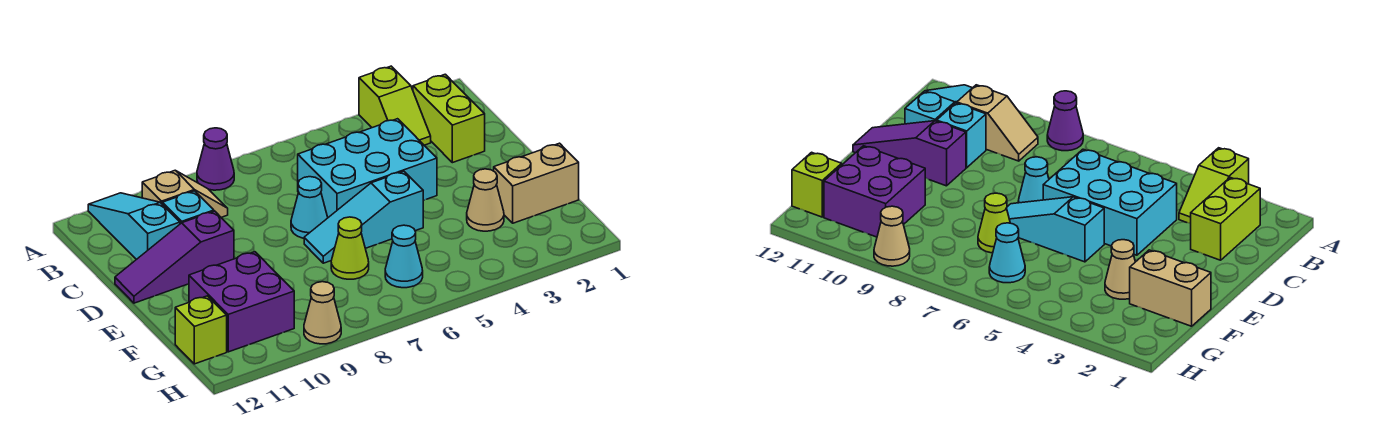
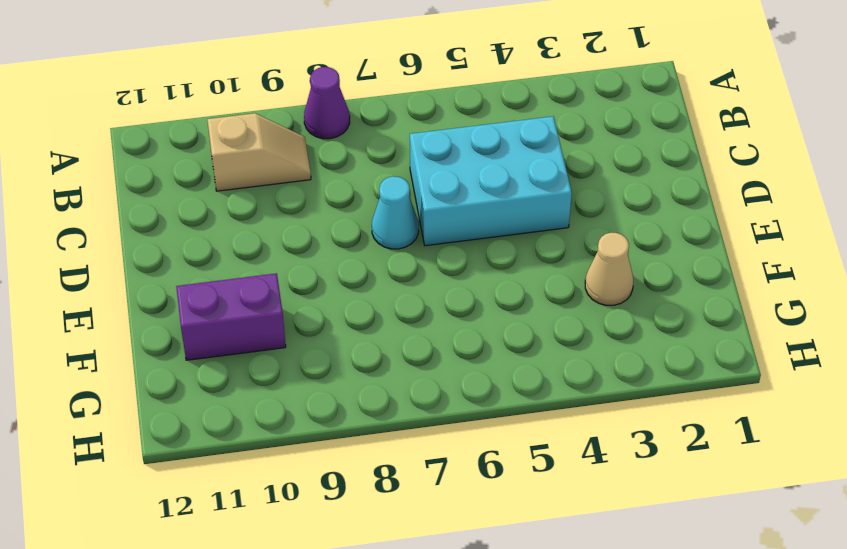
purple 1x2 brick [176,273,286,360] -> purple 2x2 brick [189,252,294,352]
none -> lime 1x2 slope [359,66,431,145]
none -> cyan 1x3 slope [88,193,180,260]
none -> lime 1x2 brick [413,74,485,163]

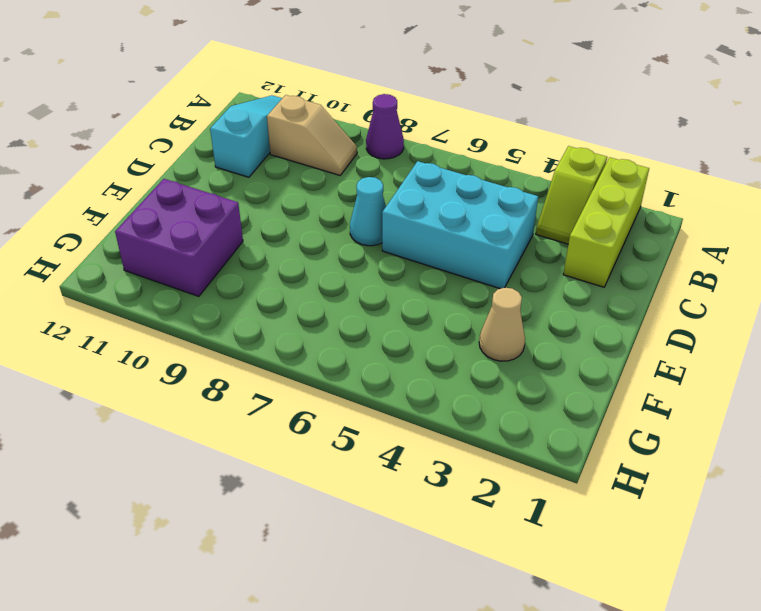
lime 1x3 brick [563,157,649,287] -> lime 1x2 brick [413,74,485,163]
none -> cyan 1x1 brick [162,191,214,224]
none -> purple 1x3 slope [115,211,234,303]
none -> cyan 1x3 slope [304,171,424,263]

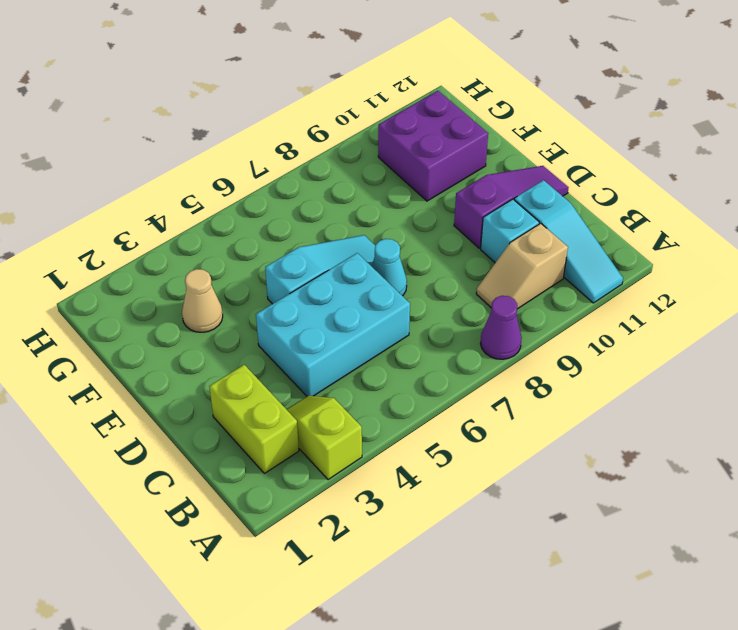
none -> tan 1x2 brick [494,143,579,223]
none -> lime 1x1 cone [331,217,369,279]
none -> cyan 1x1 cone [385,225,423,288]

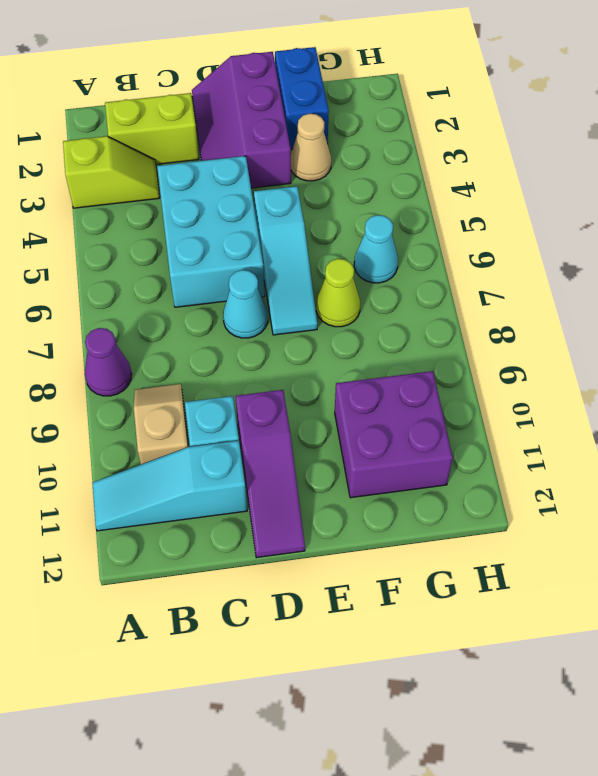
purple 2x3 slope [192,52,291,188] -> none
blue 1x2 brick [275,47,329,149] -> tan 1x2 brick [494,143,579,223]
none -> lime 1x1 brick [175,296,227,364]
none -> tan 1x1 cone [304,282,341,344]

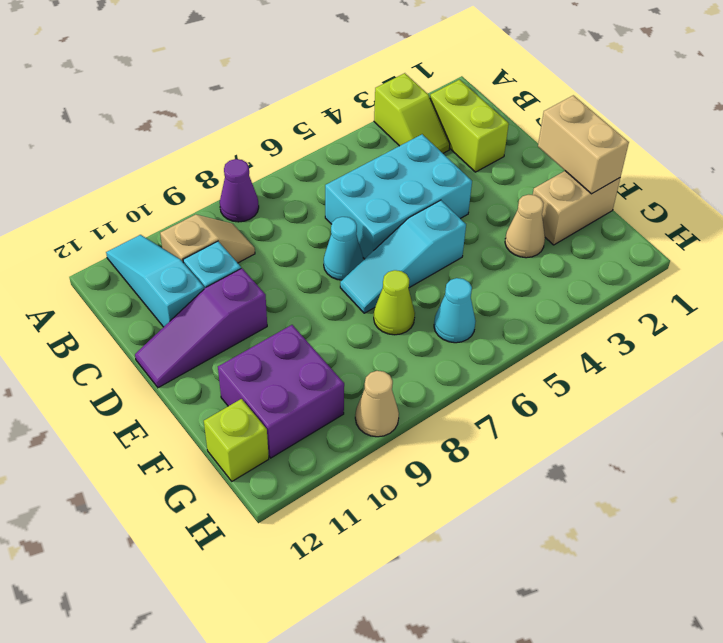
tan 1x2 brick [538,95,629,194] -> none

